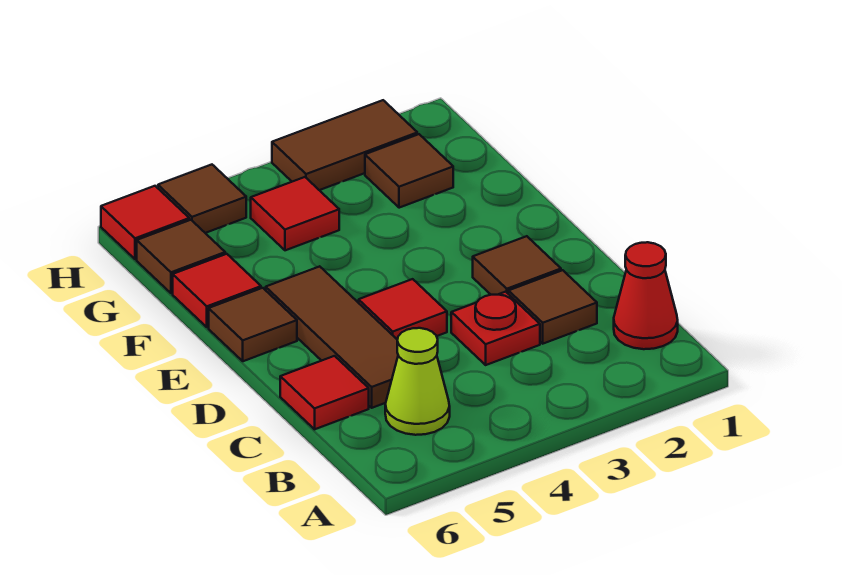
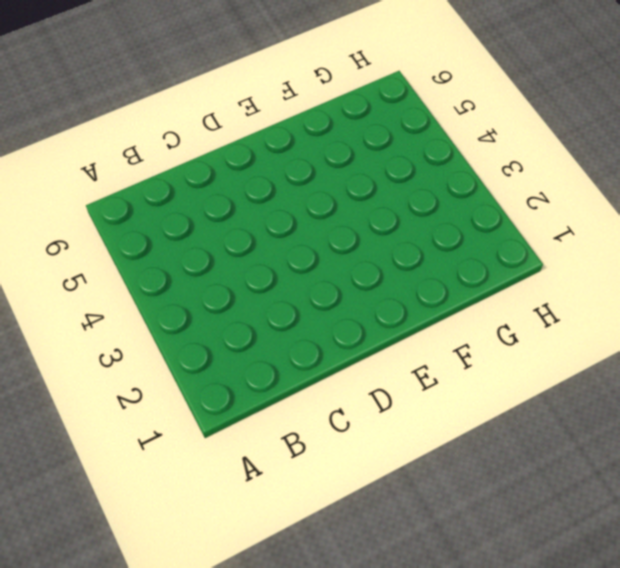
none -> red 1x1 cone [614,242,678,349]
none -> lime 1x1 cone [385,328,450,435]
none -> brown 1x1 tile [508,270,597,344]

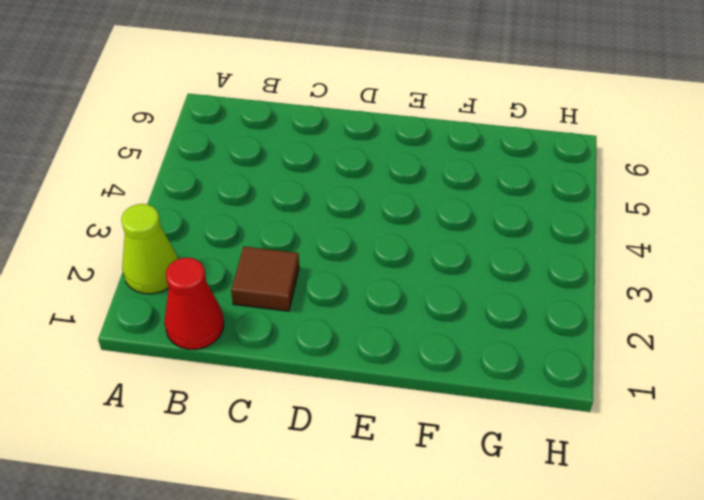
lime 1x1 cone [121,204,178,294] -> lime 1x1 cone moved to [385,328,450,435]
none -> red 1x1 plate [451,292,540,365]
none -> brown 1x3 tile [266,266,398,408]
none -> red 1x1 tile [280,356,369,429]

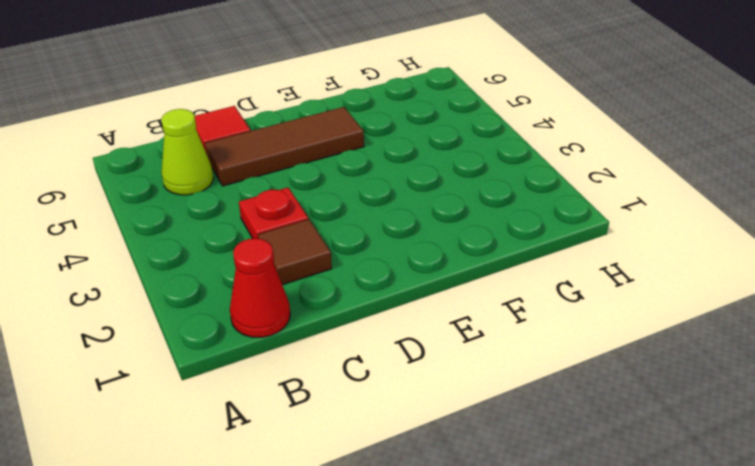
none -> brown 1x1 tile [473,236,561,295]
none -> red 1x1 tile [359,279,447,340]
none -> brown 1x1 tile [209,288,297,361]

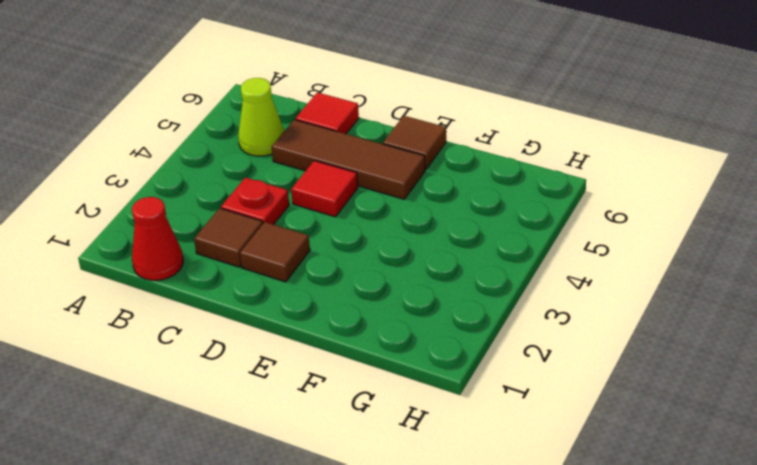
none -> red 1x1 tile [173,254,261,327]
none -> brown 1x1 tile [365,134,453,208]
none -> red 1x1 tile [251,177,339,250]

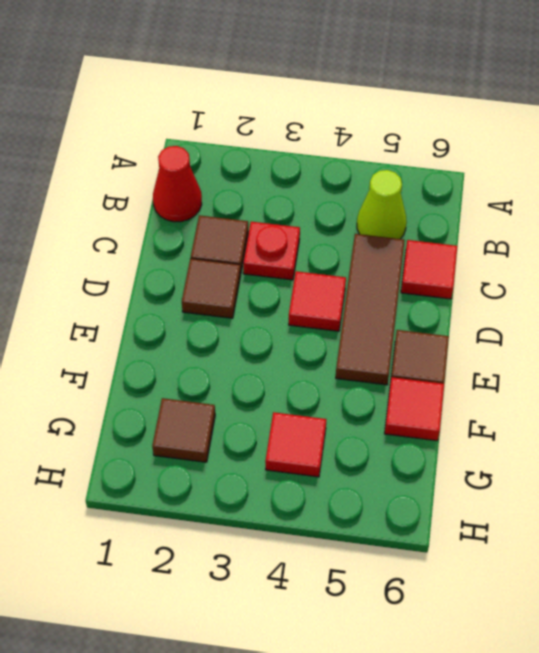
none -> brown 1x1 tile [137,220,225,293]
none -> brown 1x2 tile [272,100,417,190]
none -> brown 1x1 tile [158,165,246,233]

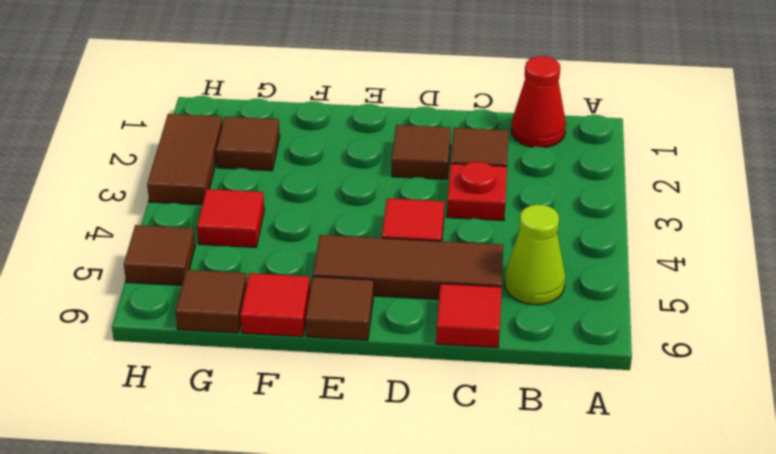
none -> red 1x1 tile [101,186,189,259]

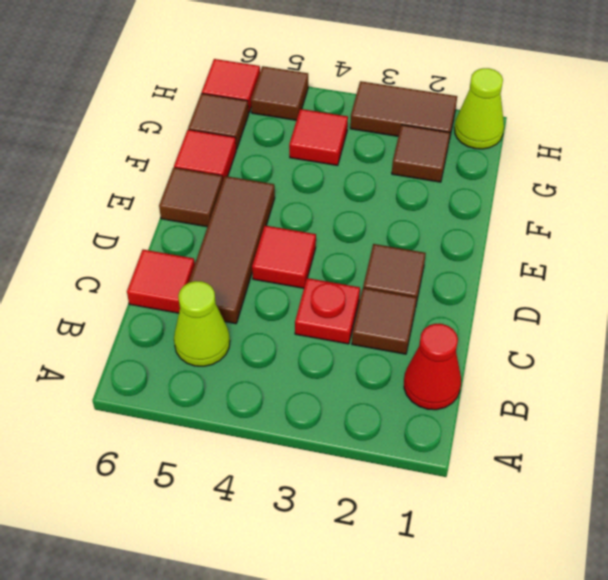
lime 1x1 cone [454,68,504,149] -> none

